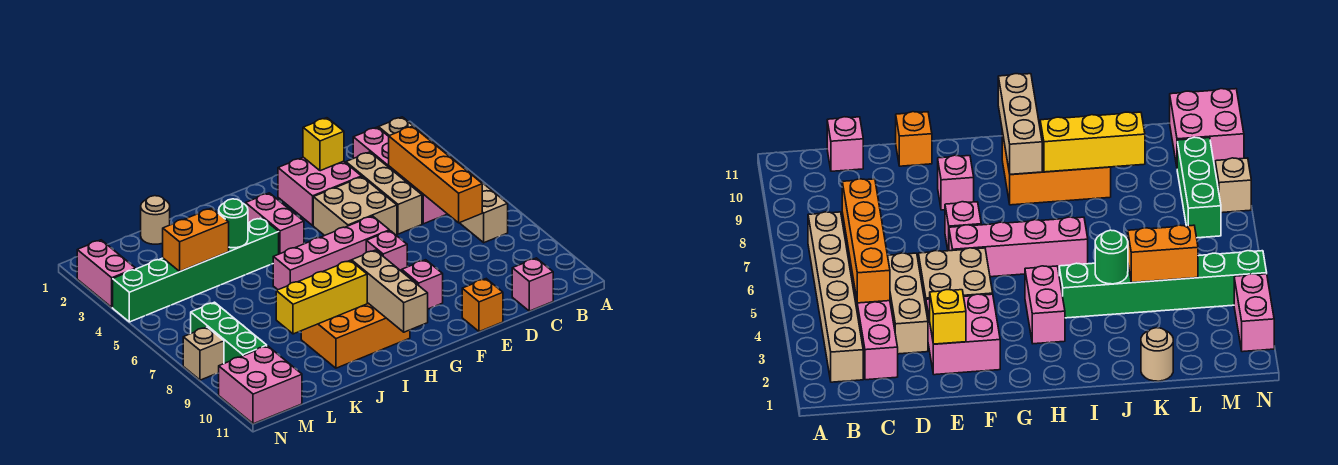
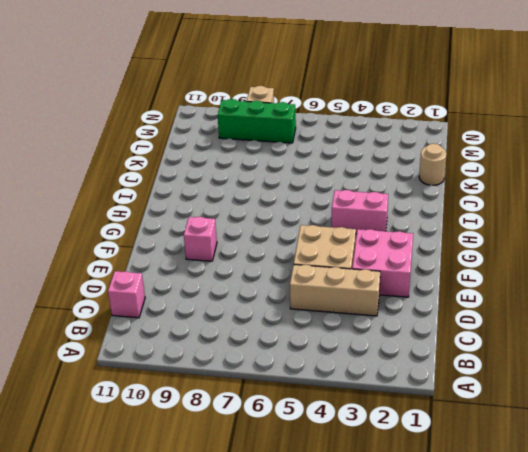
none -> tan 1x6 brick [378,117,508,243]
none -> pink 1x4 brick [353,127,447,224]
none -> orange 1x1 brick [462,279,503,332]

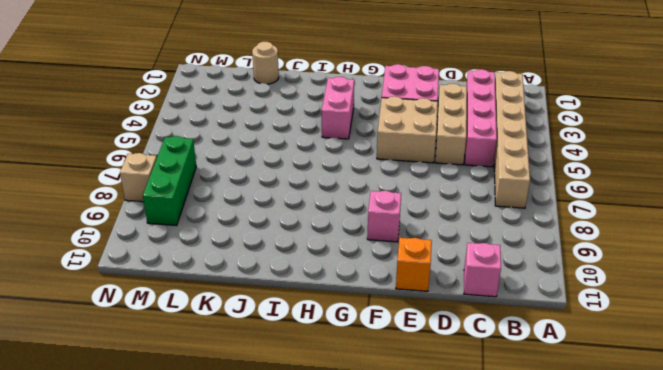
none -> pink 1x4 brick [273,216,389,290]
none -> pink 1x1 brick [366,231,407,271]
none -> orange 2x3 brick [301,303,410,368]

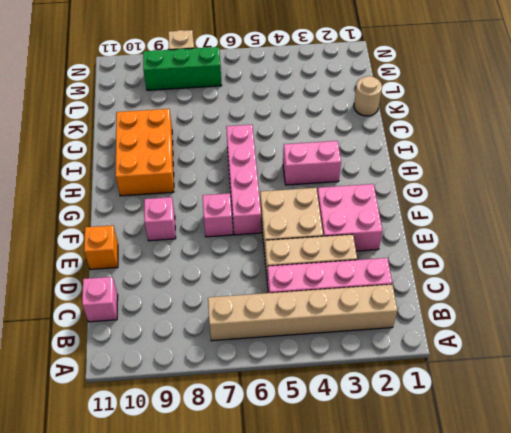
none -> green 1x6 brick [113,218,279,322]
none -> pink 2x2 brick [219,346,302,424]
none -> pink 1x2 brick [77,240,136,307]

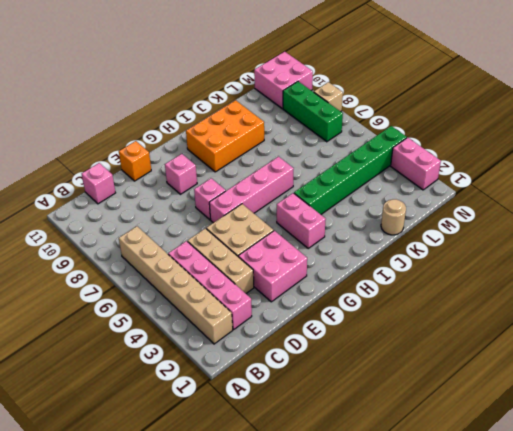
none -> orange 1x4 brick [389,126,482,223]
none -> yellow 1x1 brick [303,118,344,171]
none -> tan 1x3 brick [352,250,428,332]

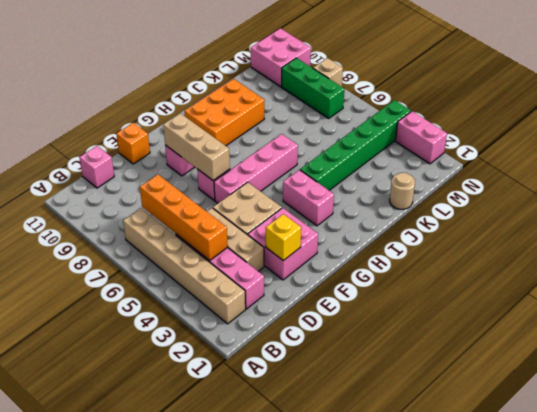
tan 1x3 brick [163,113,230,181] -> tan 1x3 brick moved to [352,250,428,332]
none -> yellow 1x3 brick [276,260,367,334]
none -> green 1x1 round brick [219,199,248,248]
none -> orange 1x2 brick [163,208,229,271]

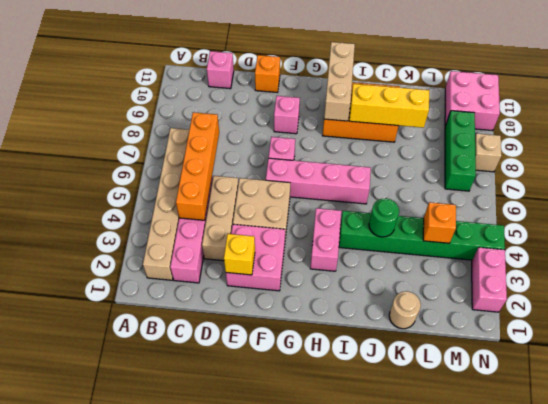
orange 1x1 brick [423,202,456,243] -> orange 1x2 brick [163,208,229,271]

